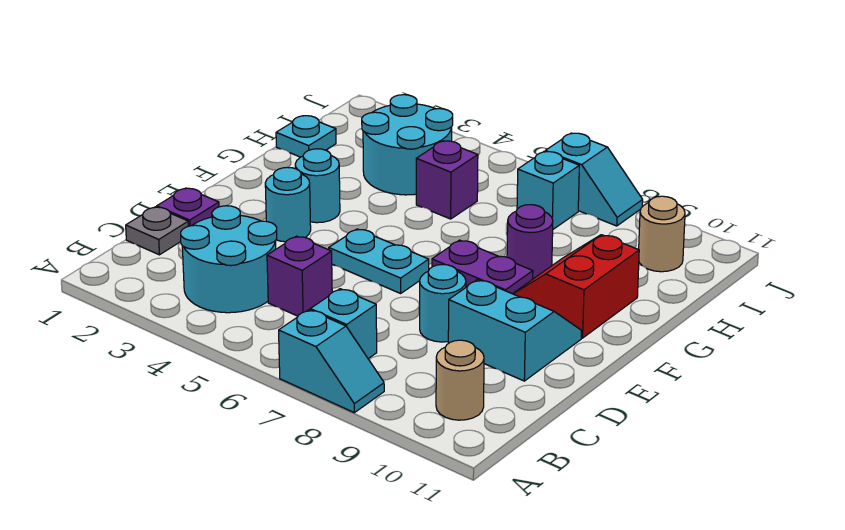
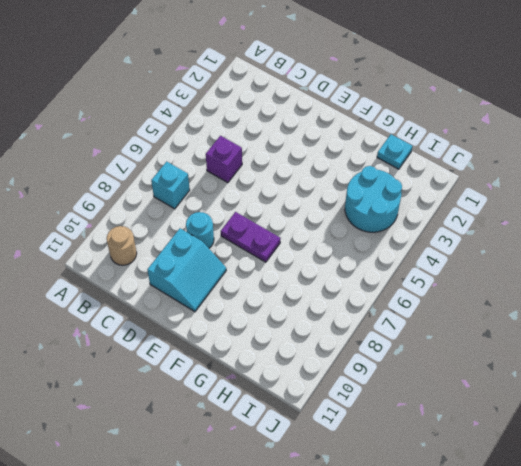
purple 1x2 plate [221,212,281,262] -> purple 1x2 plate turned to [432,240,533,294]
none -> cyan 1x2 slope [279,310,384,413]
none -> cyan 2x2 round brick [181,206,277,313]
none -> grey 1x1 plate [126,207,189,255]

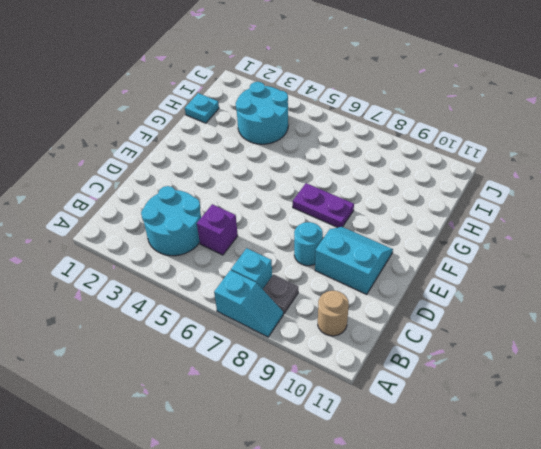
grey 1x1 plate [263,275,298,314] -> grey 1x1 plate moved to [126,207,189,255]
none -> purple 1x1 plate [157,188,219,226]
none -> cyan 1x1 round brick [265,167,311,242]
none -> cyan 1x2 plate [329,229,429,293]

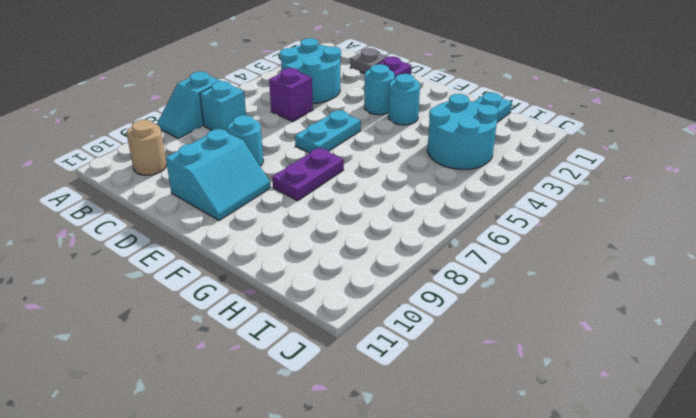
none -> red 2x2 slope [513,235,639,338]
none -> purple 1x1 round brick [507,205,553,279]
none -> purple 1x1 brick [416,141,478,219]

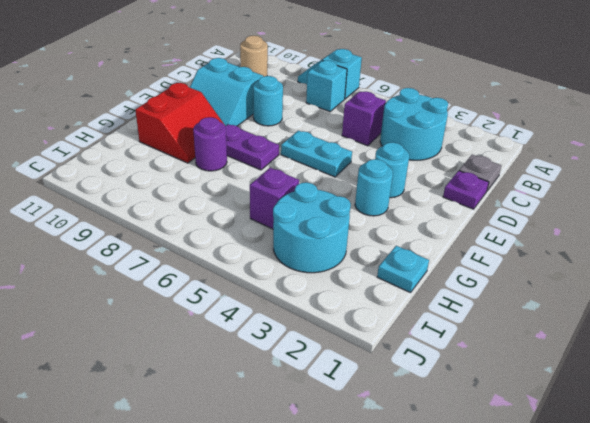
none -> cyan 1x1 brick [517,151,579,229]
none -> tan 1x1 round brick [639,196,685,272]
none -> cyan 1x2 slope [545,133,643,226]

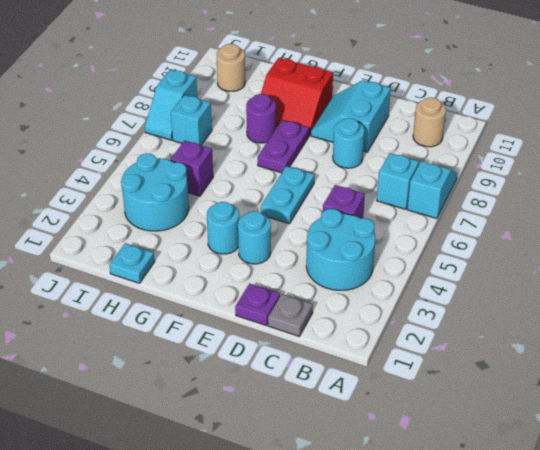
cyan 1x2 slope [145,70,197,140] -> cyan 1x2 slope turned to [545,133,643,226]

